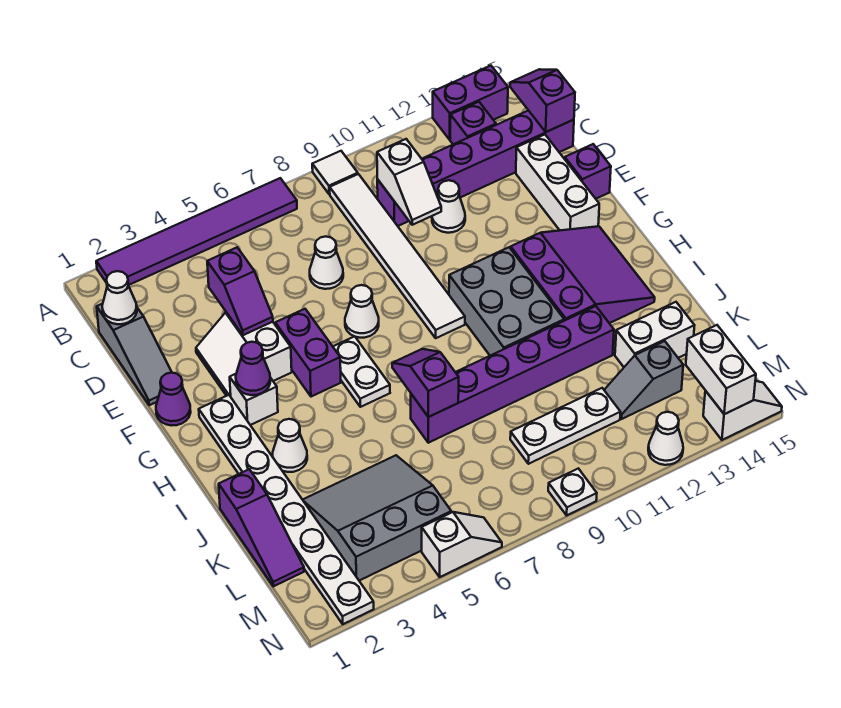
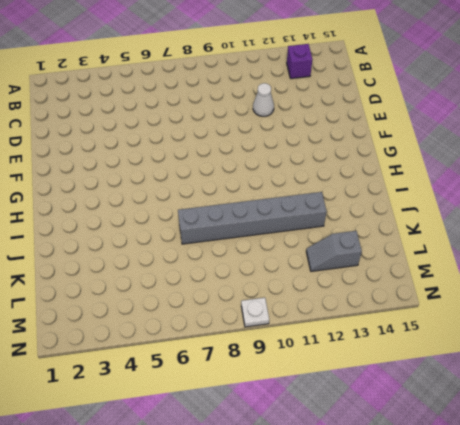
grey 1x6 brick [178,192,327,244] -> purple 1x6 brick [411,306,614,443]
none -> purple 1x6 tile [96,178,297,285]
none -> white 1x1 tile [312,151,358,194]
none -> purple 1x2 brick [433,66,508,140]
none -> white 1x6 tile [330,174,465,338]

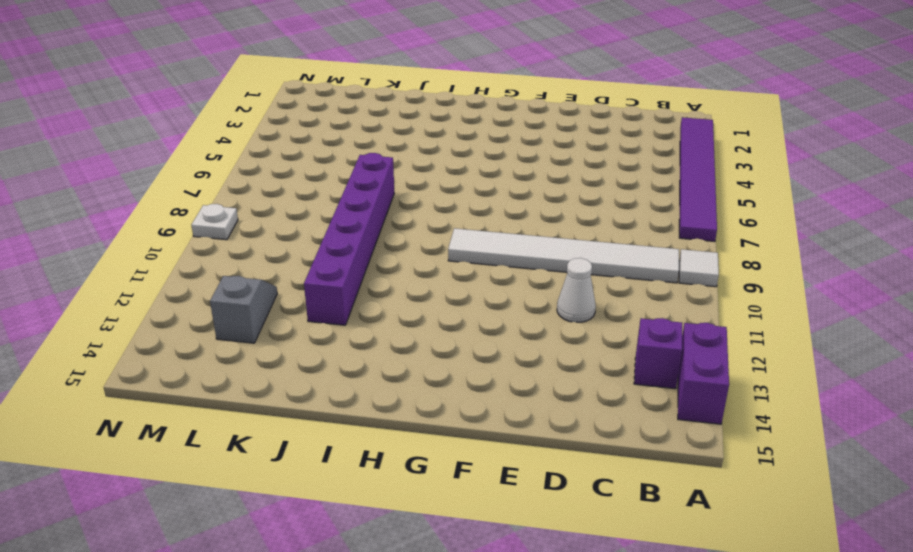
none -> grey 1x3 slope [97,304,172,405]
none -> purple 1x6 brick [377,110,574,226]
none -> white 1x1 cone [310,236,343,289]
none -> white 1x3 brick [516,135,599,230]

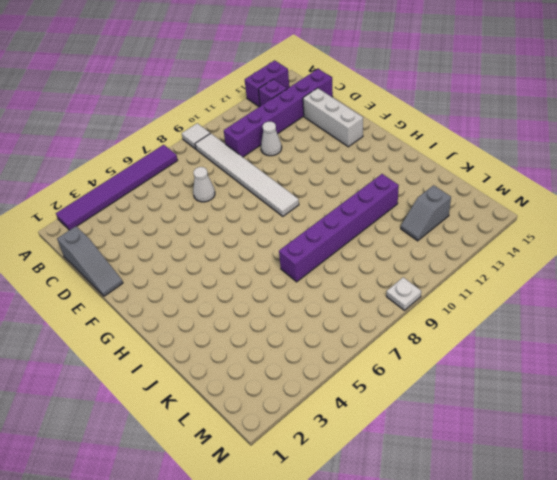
none -> white 2x2 slope [196,312,292,397]
none -> purple 1x1 brick [565,144,611,199]
none -> purple 1x1 cone [156,373,191,426]
none -> purple 1x2 brick [275,309,341,397]

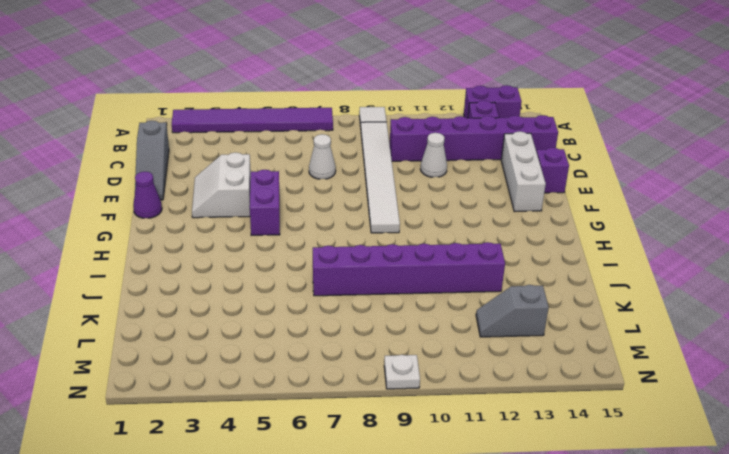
none -> white 1x1 cone [345,285,379,338]
none -> white 1x8 plate [199,395,374,624]
none -> white 1x1 brick [230,374,278,425]
none -> white 1x2 plate [333,336,390,407]

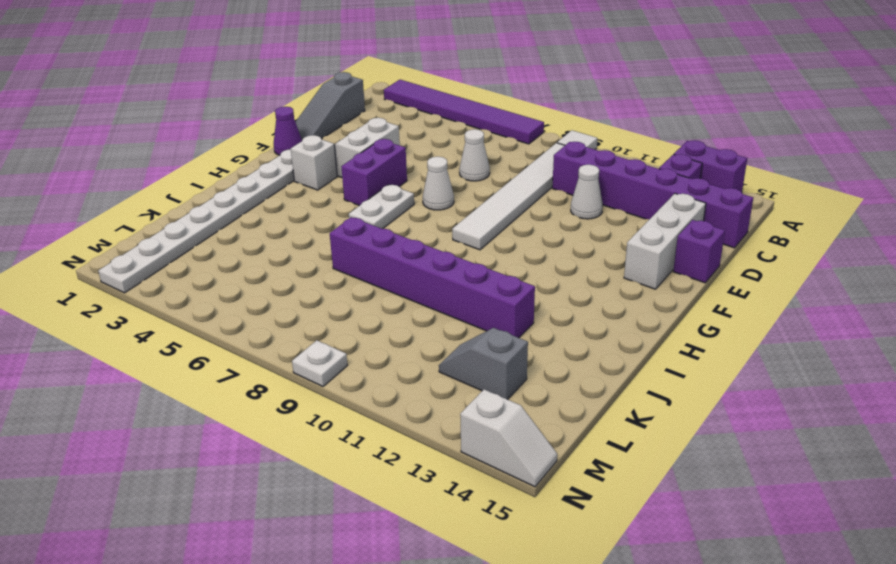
none -> grey 2x3 brick [449,247,564,356]
none -> purple 3x3 slope [511,226,655,323]
none -> white 1x1 cone [273,419,307,472]
none -> purple 1x3 slope [219,469,304,586]

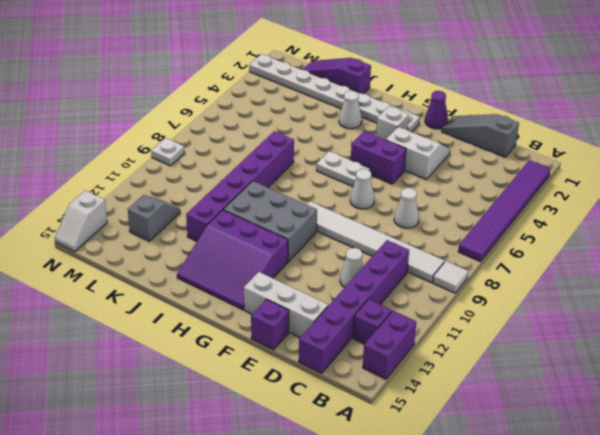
none -> grey 3x3 slope [303,455,451,581]
none -> white 1x2 brick [615,302,695,367]
none -> white 1x3 plate [510,388,620,464]
none -> white 1x2 slope [422,512,502,577]

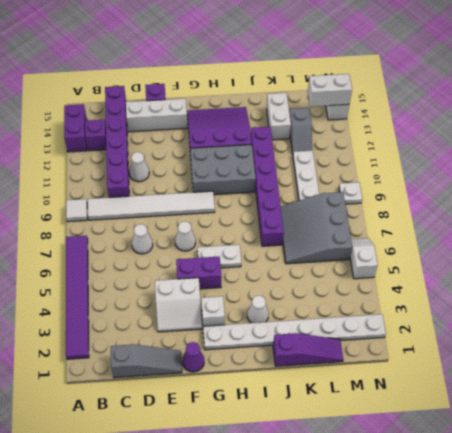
grey 3x3 slope [281,192,352,264] -> grey 3x3 slope moved to [303,455,451,581]
none -> white 1x1 cone [648,412,683,465]
none -> purple 1x2 slope [510,69,575,132]
none -> white 1x1 cone [102,271,137,324]
none -> white 1x2 slope [377,139,441,225]

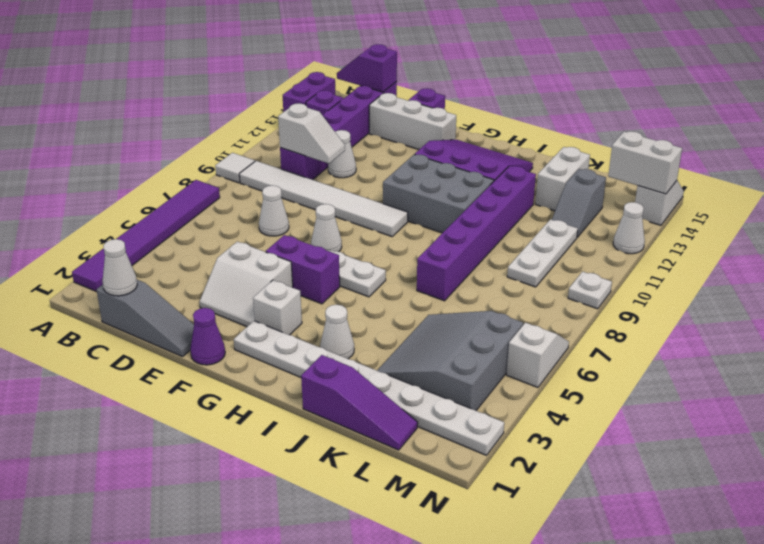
none -> purple 1x2 slope [207,248,273,335]
none -> purple 1x1 cone [236,342,270,395]
none -> purple 1x2 slope [392,349,459,417]

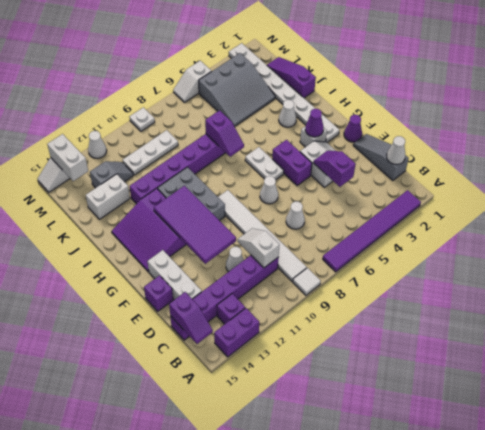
purple 2x4 tile [154,186,236,264] -> none

